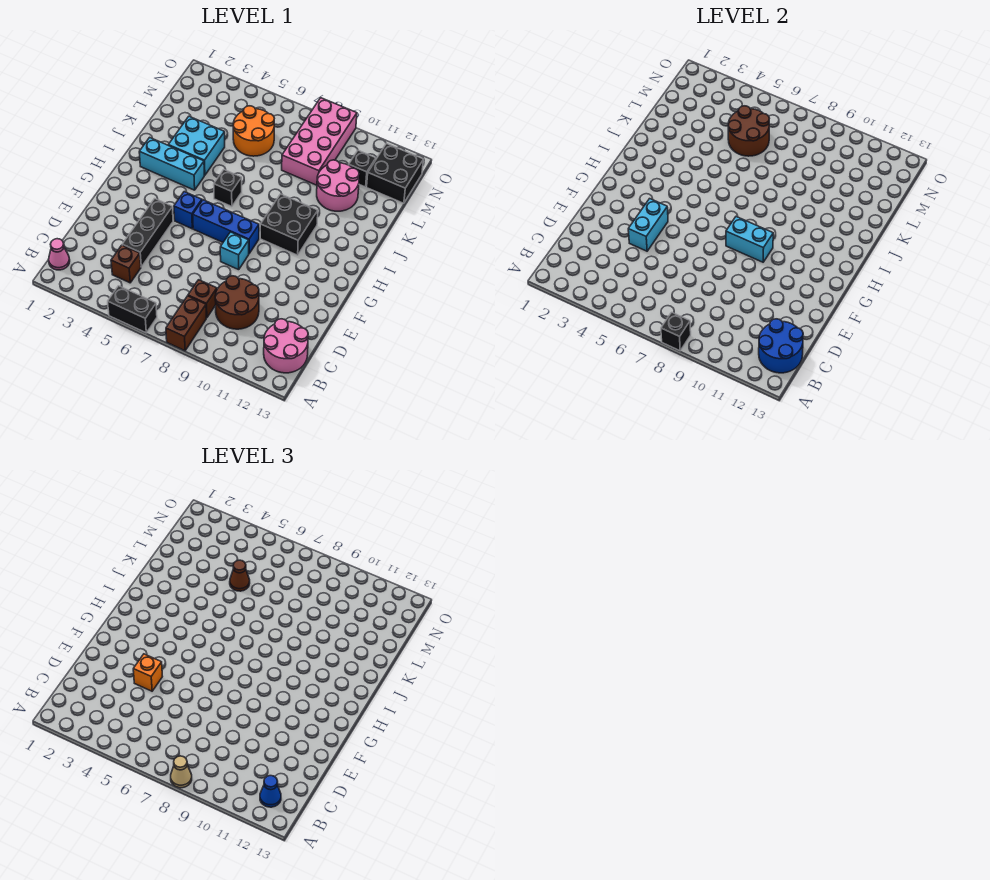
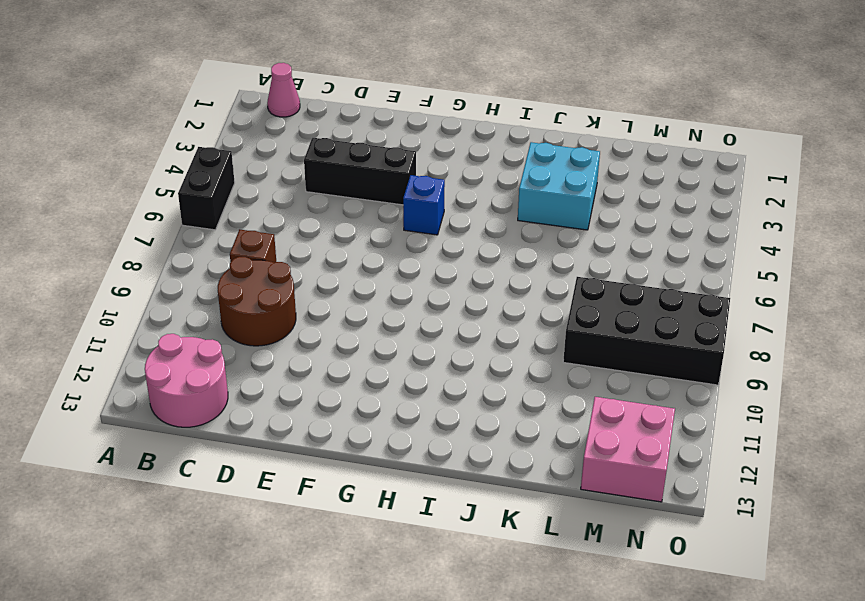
black 2x4 brick [563,277,730,385] -> pink 2x4 brick [282,98,357,185]
pink 2x2 brick [581,397,675,502] -> black 2x2 brick [367,143,424,203]
none -> brown 1x2 brick [166,296,206,351]
none -> brown 1x1 brick [111,245,141,283]
none -> cyan 1x1 brick [220,232,249,270]

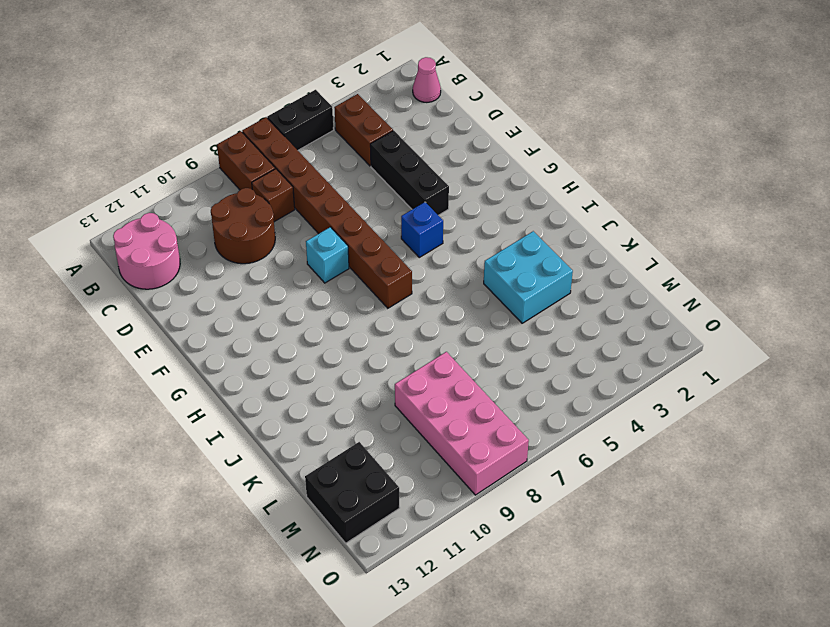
brown 1x8 brick [242,117,412,308] -> blue 1x3 brick [193,200,259,253]
brown 1x2 brick [334,94,393,166] -> brown 1x1 brick [111,245,141,283]
none -> black 2x2 brick [260,194,318,255]
none -> cyan 1x3 brick [139,137,204,190]
none -> black 1x1 brick [214,170,242,207]

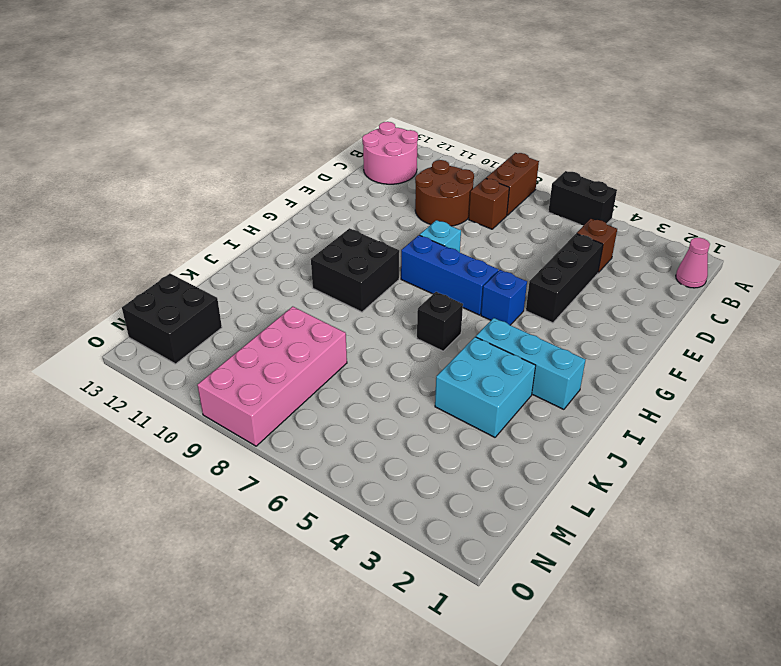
none -> pink 2x2 round brick [317,160,359,211]
none -> orange 2x2 round brick [233,106,274,156]
none -> black 1x1 brick [349,150,376,187]

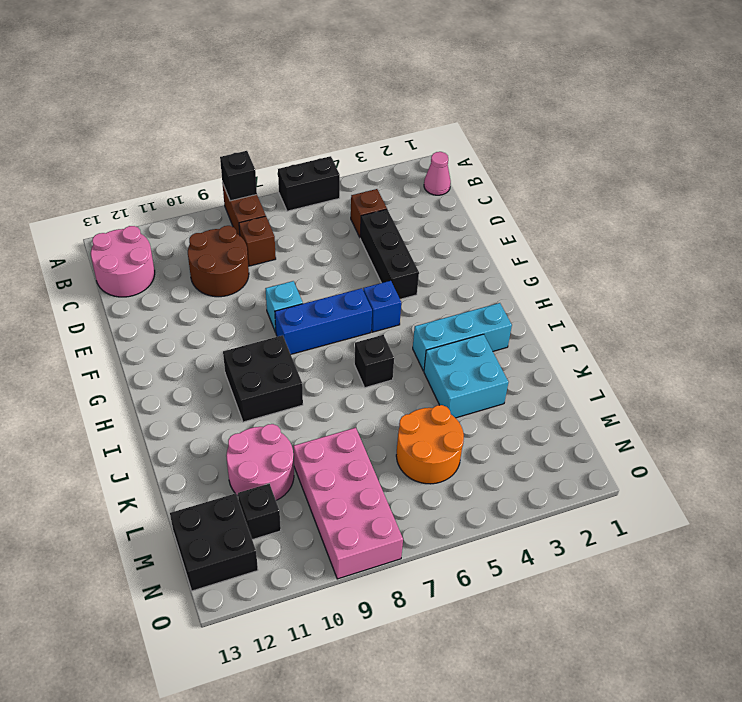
none -> blue 2x2 round brick [759,319,803,373]
none -> cyan 1x2 brick [628,199,668,251]
none -> cyan 1x2 brick [726,217,773,262]

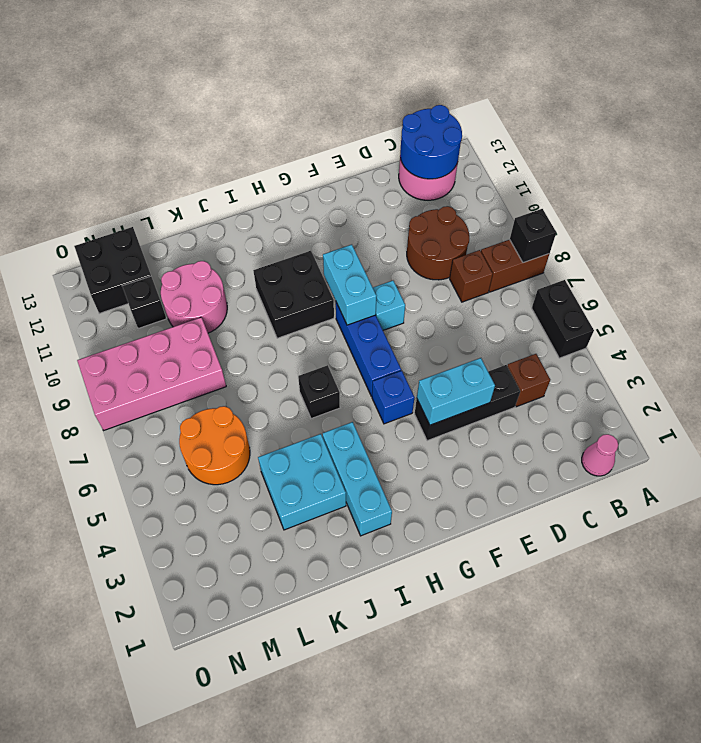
none -> brown 2x2 round brick [728,106,769,156]
none -> tan 1x1 cone [171,756,192,788]
none -> blue 1x1 cone [260,776,281,807]

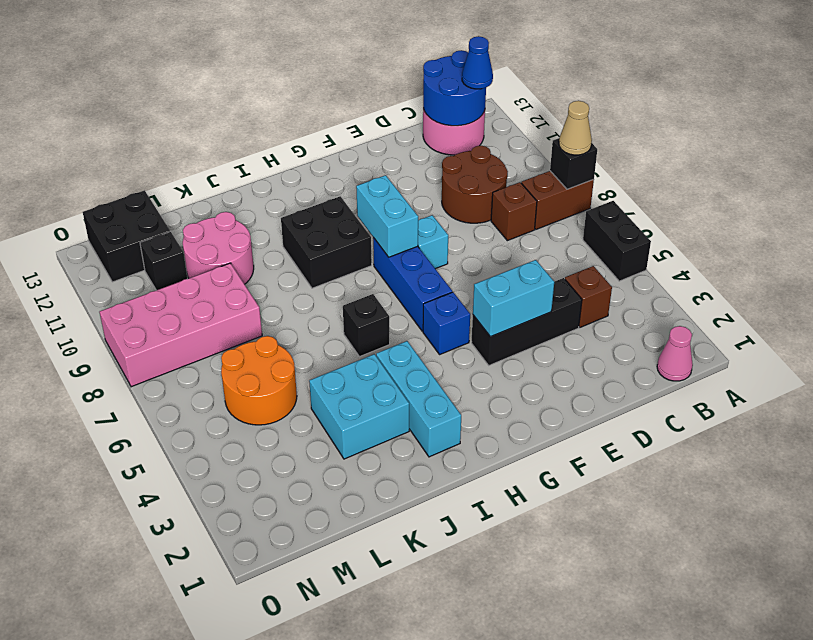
none -> brown 2x2 round brick [728,106,769,156]
none -> orange 1x1 brick [133,654,162,691]
none -> brown 1x1 cone [230,560,250,591]

